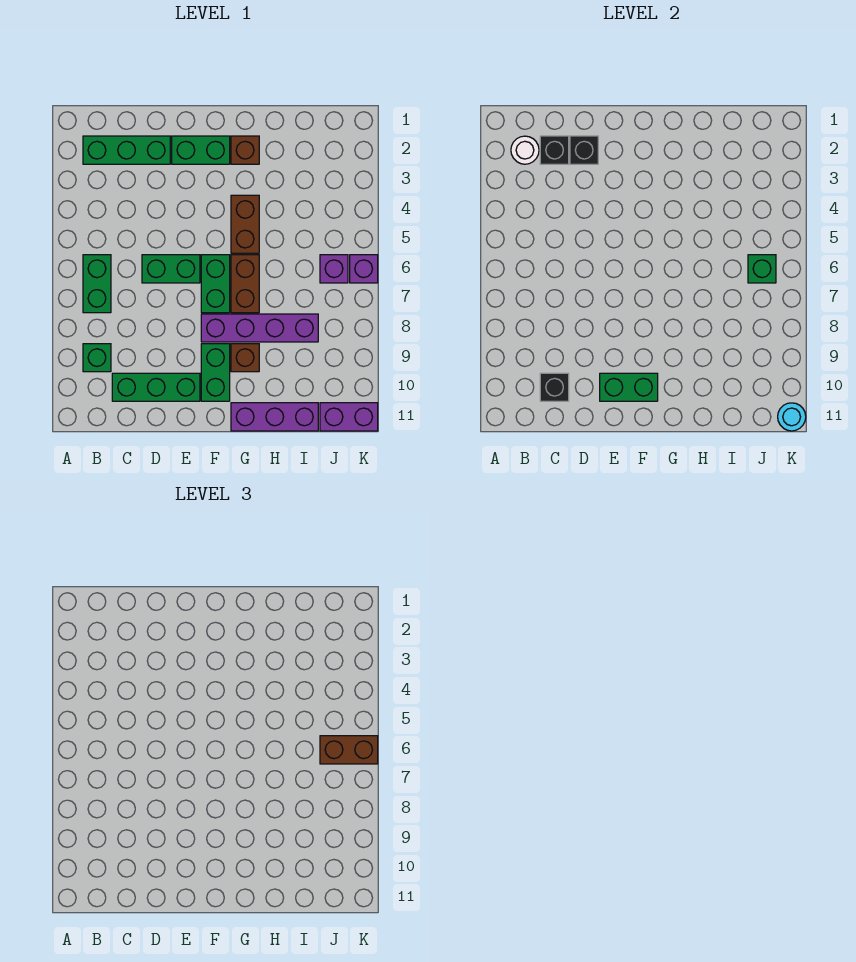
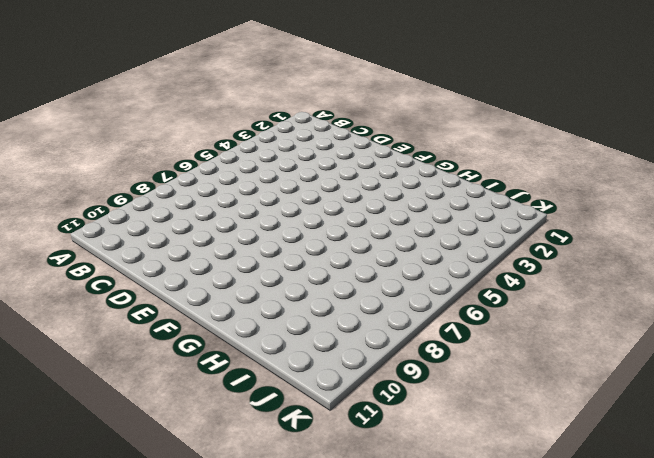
none -> green 1x3 brick [83,136,170,164]
none -> green 1x2 brick [83,255,111,313]
none -> green 1x1 brick [83,344,111,372]

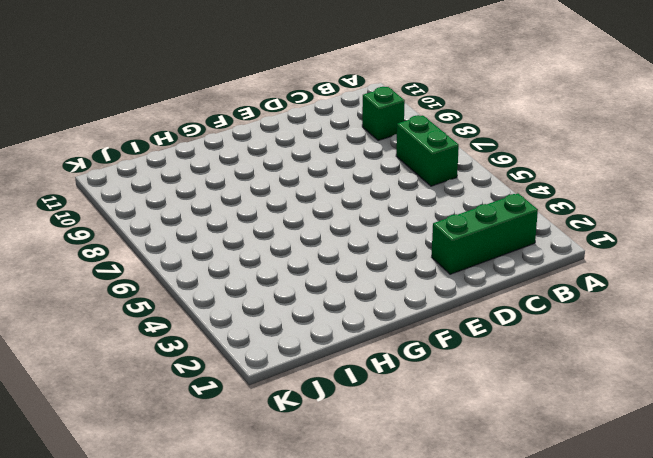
none -> green 1x3 brick [112,373,200,401]
none -> green 1x2 brick [142,255,200,283]
none -> green 1x2 brick [172,136,230,164]

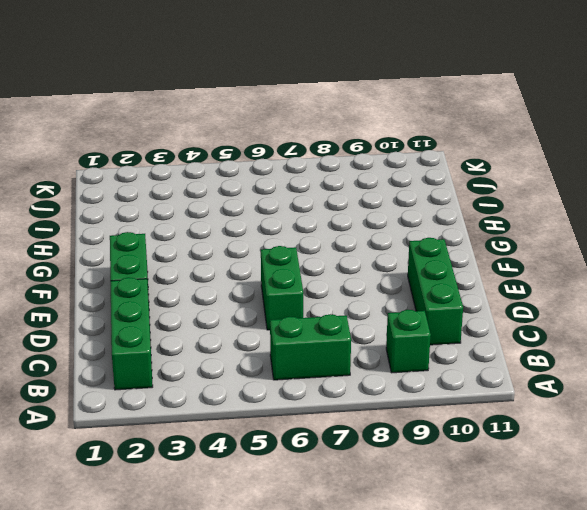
none -> green 1x2 brick [201,255,230,313]
none -> purple 1x4 brick [201,314,318,342]
none -> green 1x2 brick [201,344,230,401]

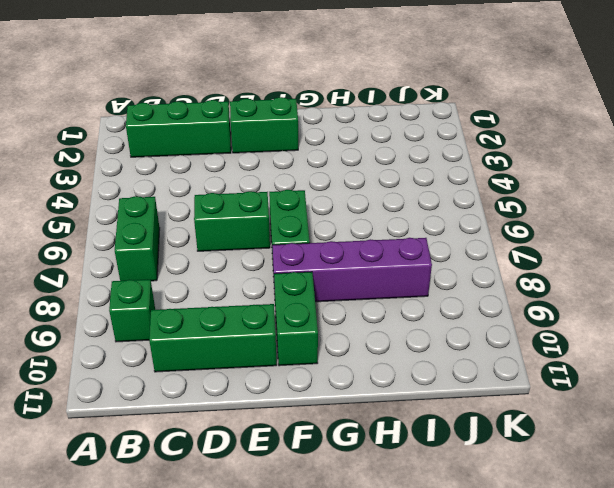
none -> brown 1x1 brick [231,136,259,164]
none -> brown 1x2 brick [231,195,259,253]
none -> brown 1x2 brick [231,255,259,313]

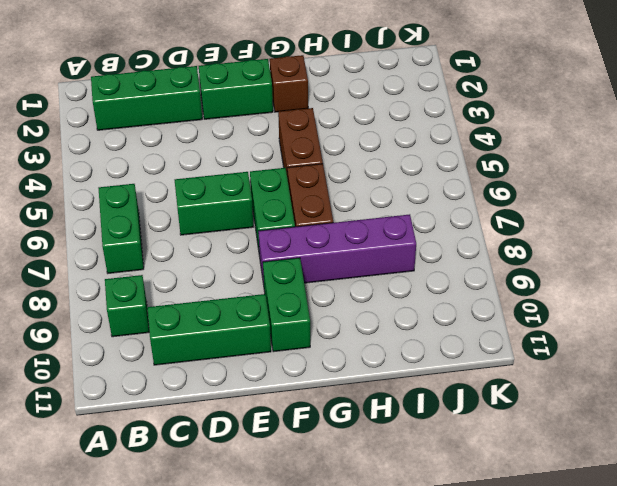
none -> brown 1x1 brick [231,344,259,372]
none -> purple 1x3 brick [231,403,318,431]
none -> purple 1x1 brick [320,255,348,283]

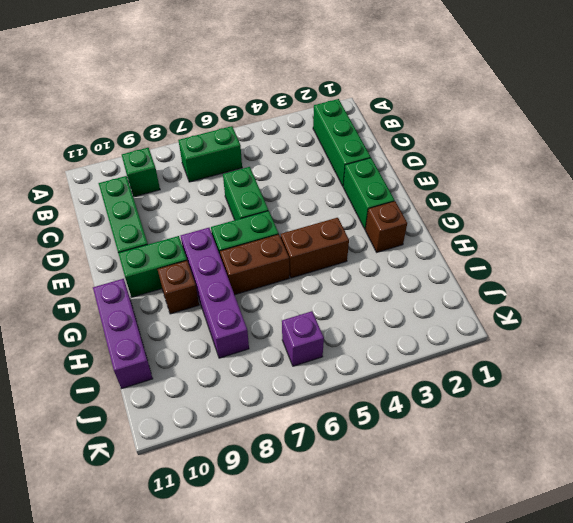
none -> purple 1x2 brick [320,403,378,431]
none -> purple 1x1 brick [350,255,378,283]
none -> white 1x1 round brick [511,136,539,164]

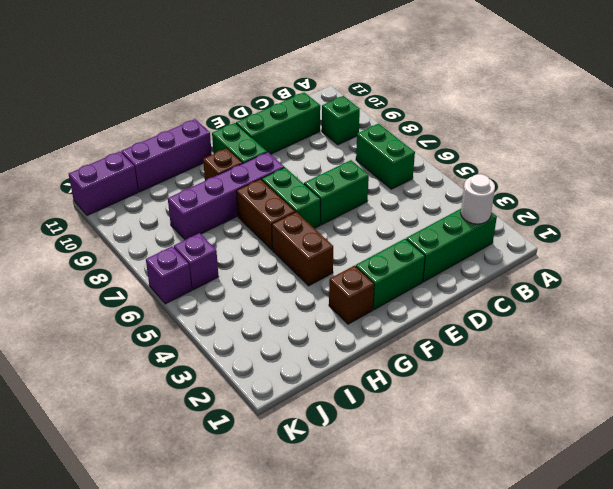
none -> black 1x1 brick [540,136,569,164]
none -> black 1x1 brick [540,373,569,401]
none -> black 1x1 brick [570,136,598,164]

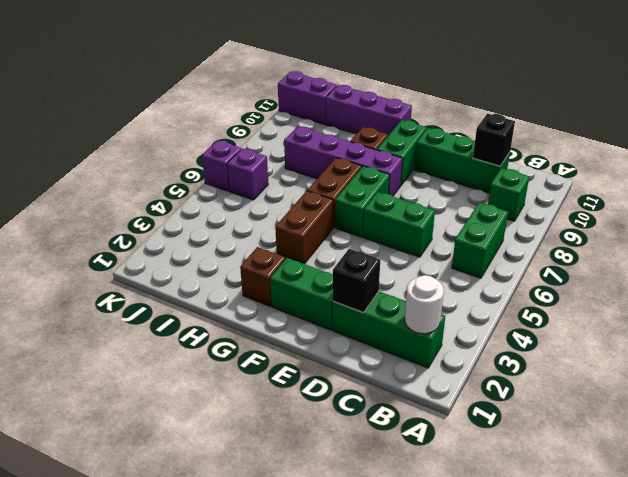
none -> black 1x1 brick [540,136,569,164]
none -> green 1x2 brick [600,373,658,401]
none -> green 1x1 brick [748,255,776,283]

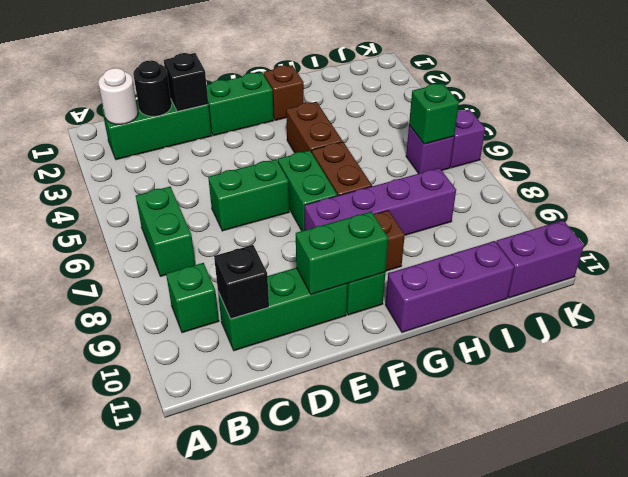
black 1x1 round brick [133,60,172,116] -> black 1x1 brick [540,136,569,164]
none -> cyan 1x1 round brick [778,403,806,431]
none -> brown 1x2 brick [320,736,378,764]

